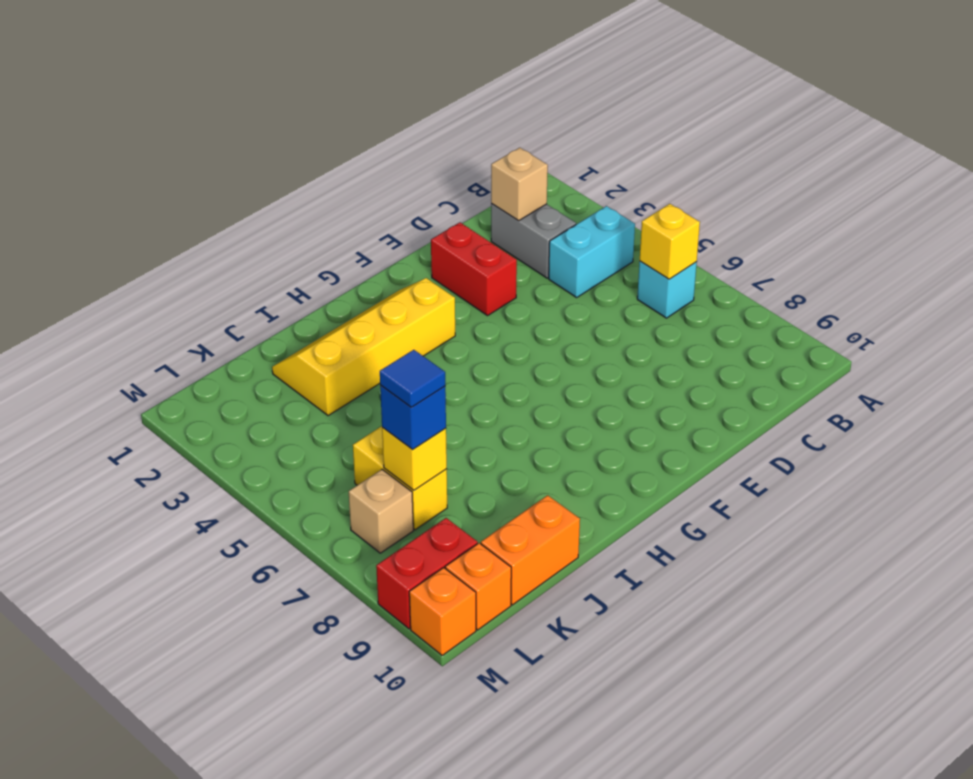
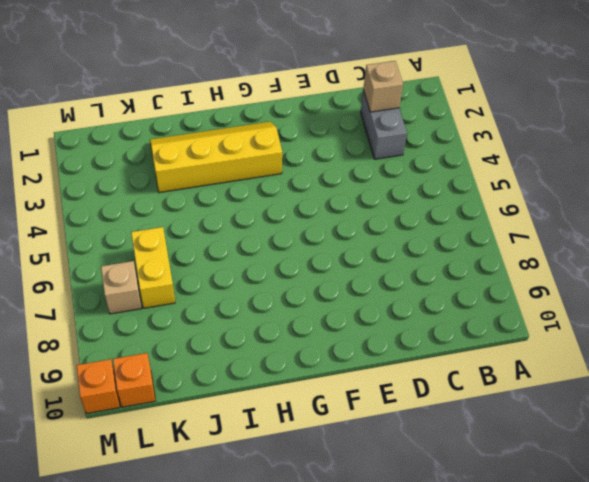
none -> cyan 1x2 brick [549,206,635,297]
none -> cyan 1x1 brick [637,261,697,318]
none -> red 1x2 brick [431,222,517,316]

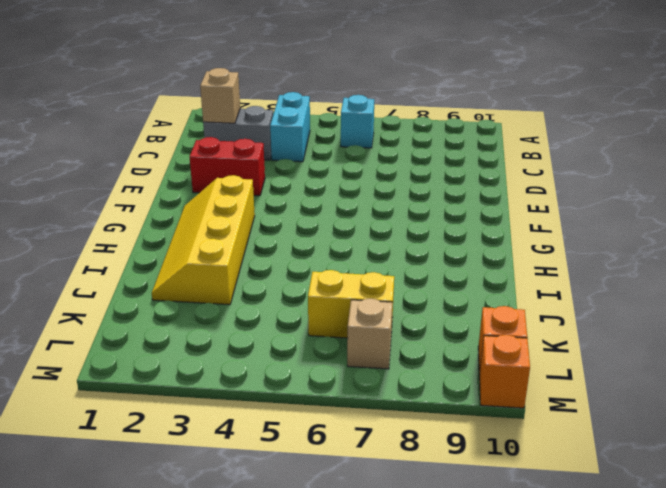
none -> orange 1x2 brick [481,495,580,605]
none -> red 1x2 brick [376,518,478,629]
none -> yellow 1x1 brick [640,204,700,279]

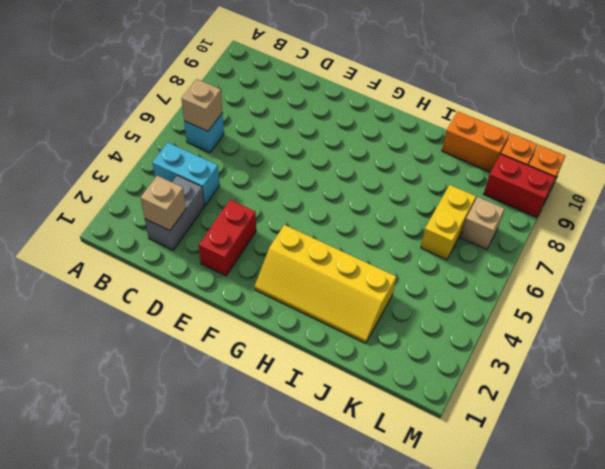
tan 1x1 brick [181,79,222,131] -> yellow 1x1 brick [640,204,700,279]
none -> yellow 1x1 brick [382,428,447,490]
none -> blue 1x1 brick [380,385,446,450]
none -> blue 1x1 tile [380,350,445,407]

